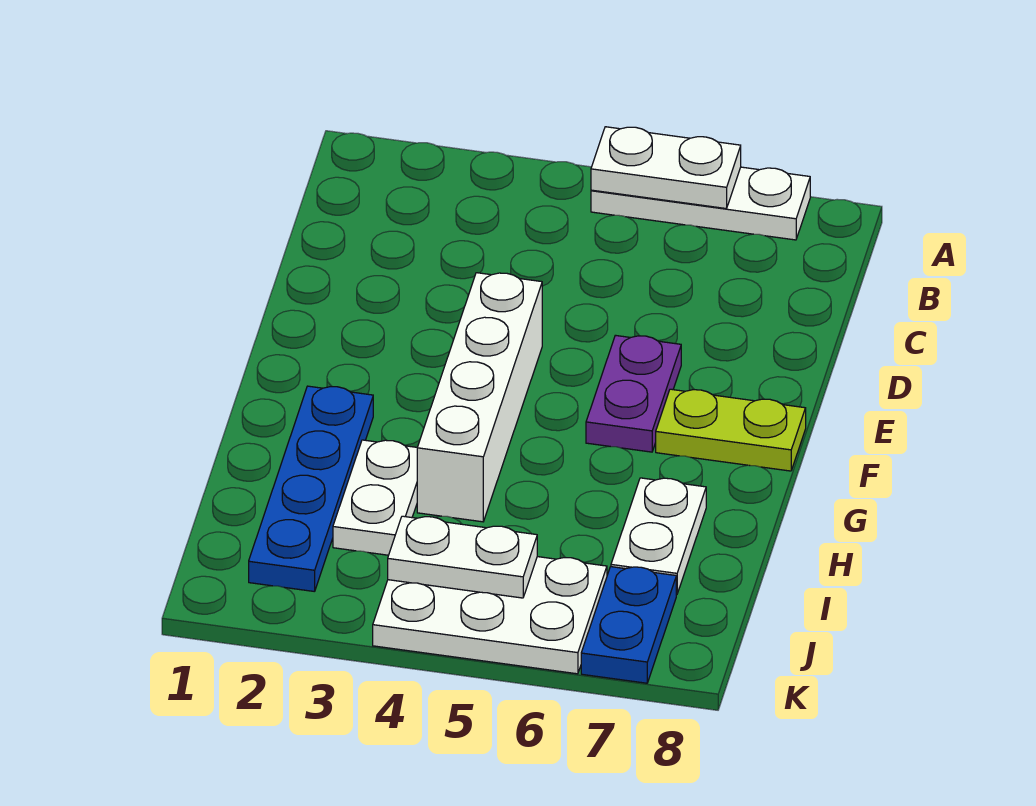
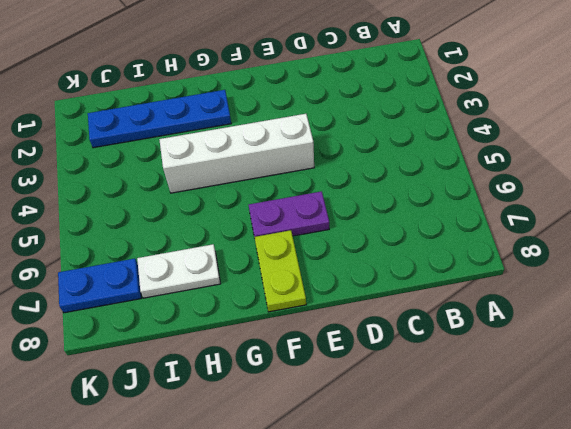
none -> white 1x3 plate [591,167,810,240]
none -> white 1x2 plate [333,440,417,555]

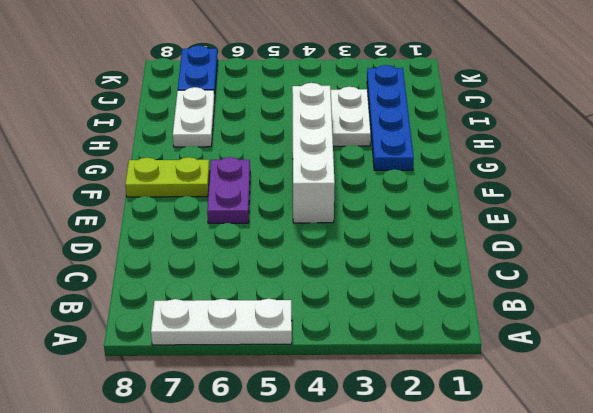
none -> white 2x3 plate [373,557,607,674]
none -> white 1x2 plate [591,127,741,208]

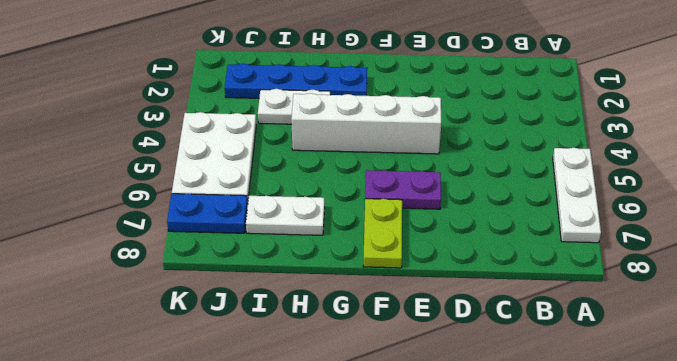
none -> white 1x2 plate [591,127,741,208]
none -> white 1x2 plate [388,516,537,598]

